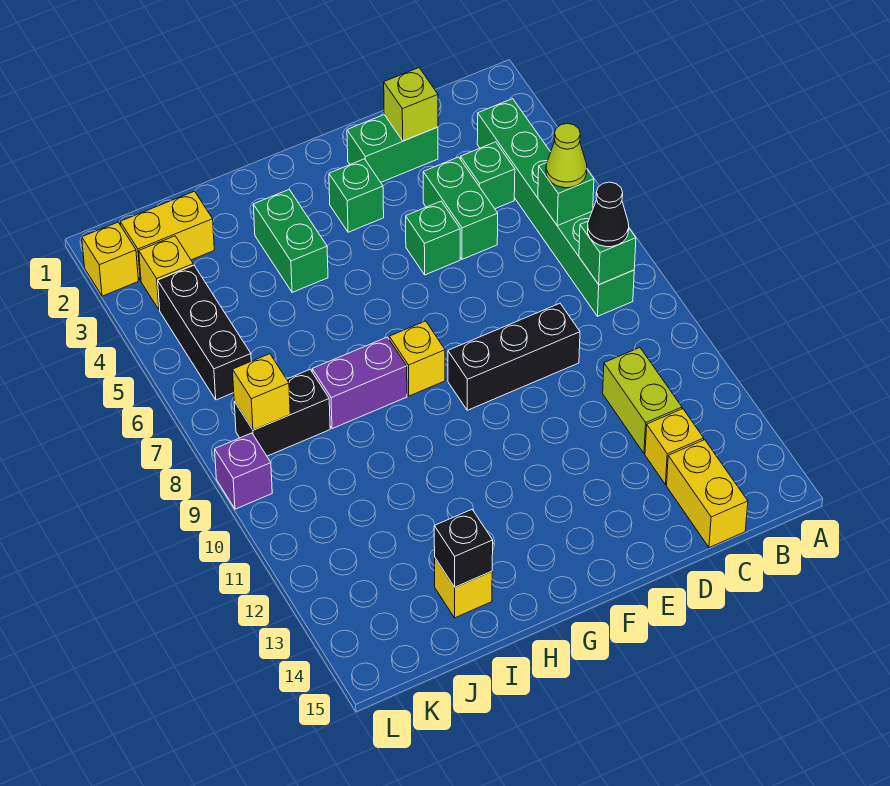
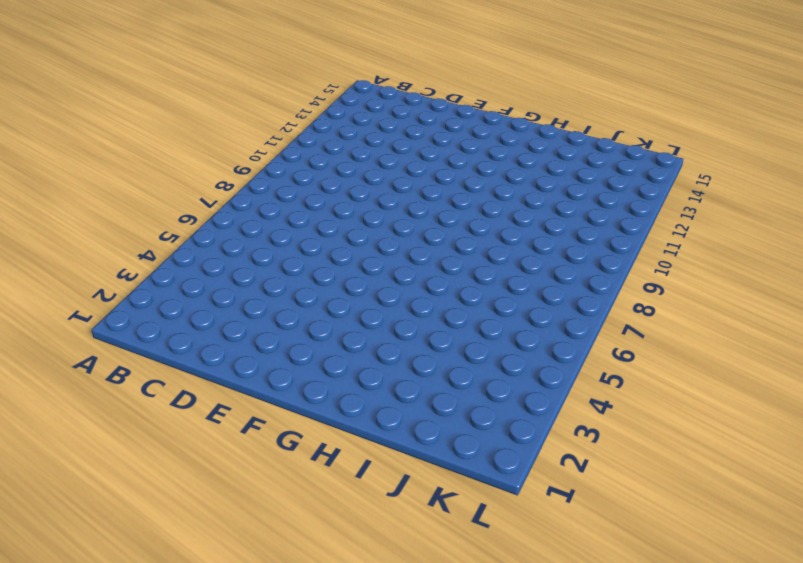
none -> green 1x6 brick [477,99,634,316]
none -> green 1x1 brick [461,142,515,209]
none -> lime 1x2 brick [603,348,682,453]

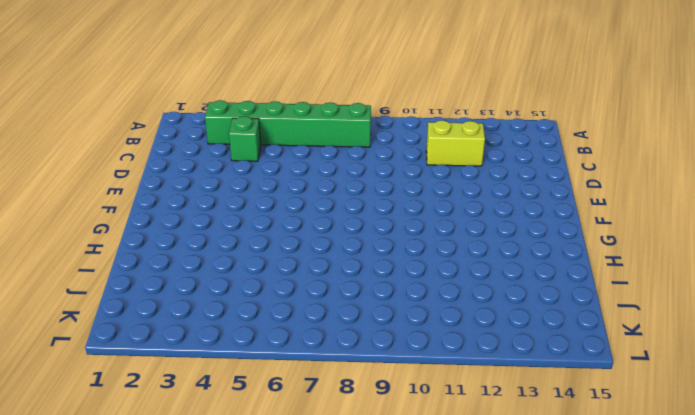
none -> yellow 1x1 brick [645,409,704,485]
none -> yellow 1x2 brick [667,440,748,548]
none -> green 1x2 brick [347,115,438,182]

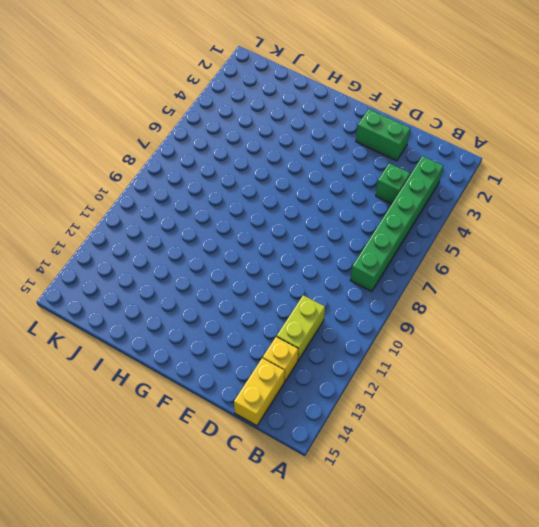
none -> green 1x2 brick [423,157,498,259]
none -> black 1x3 brick [448,303,580,410]
none -> green 1x1 brick [406,201,460,275]

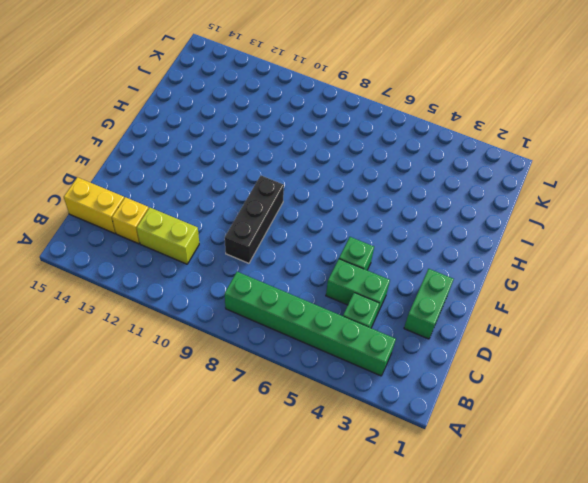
none -> green 1x1 brick [329,159,384,232]
none -> yellow 1x1 brick [389,321,445,396]
none -> green 1x2 brick [253,190,328,292]

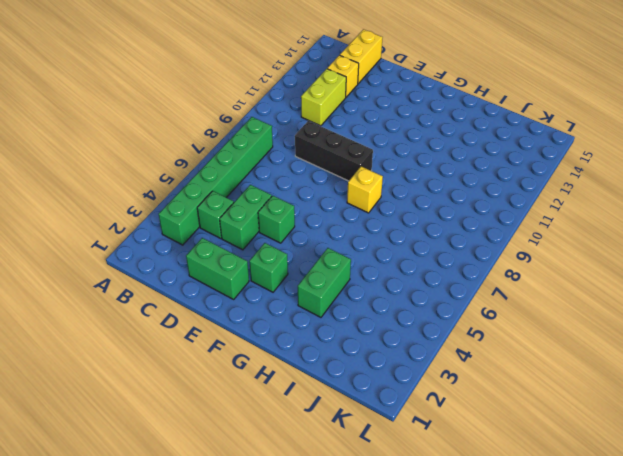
none -> purple 1x2 brick [312,337,407,429]
none -> yellow 1x1 brick [435,558,492,618]
none -> yellow 1x2 brick [120,191,214,281]

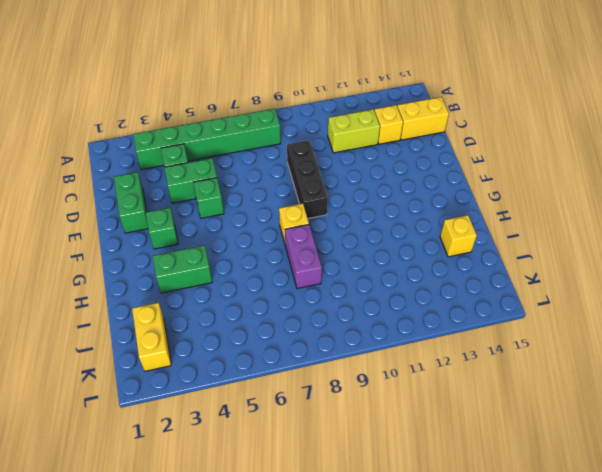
none -> black 1x2 brick [234,370,330,456]
none -> yellow 1x1 brick [139,236,193,310]
none -> black 1x3 brick [158,265,251,400]

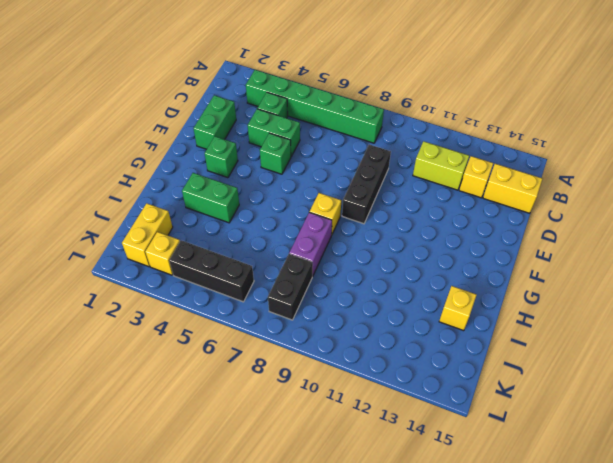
none -> yellow 1x1 brick [82,222,138,296]
none -> purple 1x1 brick [215,433,272,509]
none -> green 1x1 brick [538,163,594,226]

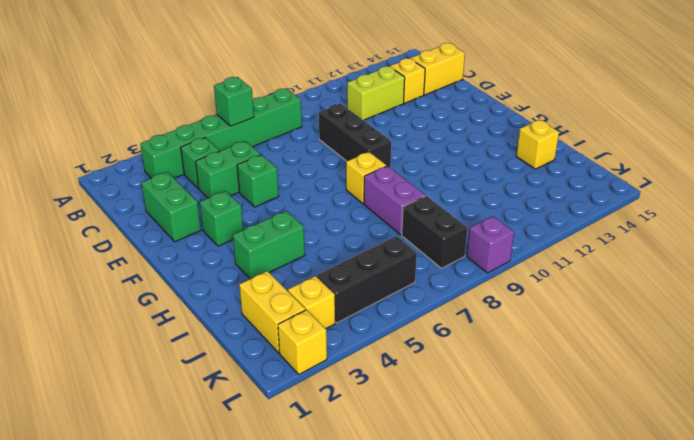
none -> green 1x1 brick [579,221,636,285]
none -> lime 1x1 brick [384,68,438,141]
none -> black 1x1 brick [434,510,493,587]

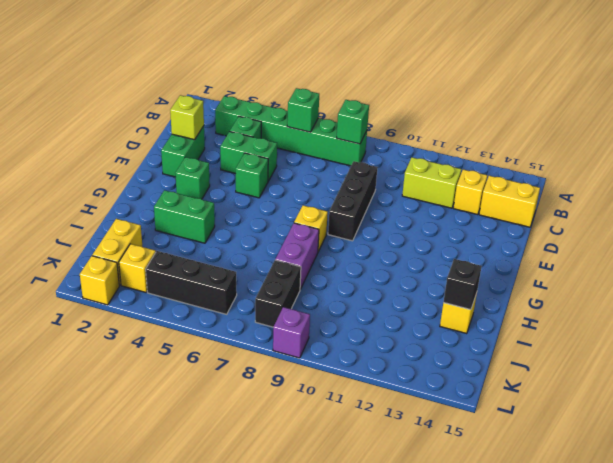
none -> yellow 1x1 brick [233,354,290,430]
none -> lime 1x1 cone [546,123,587,188]
none -> black 1x1 cone [588,182,629,247]

